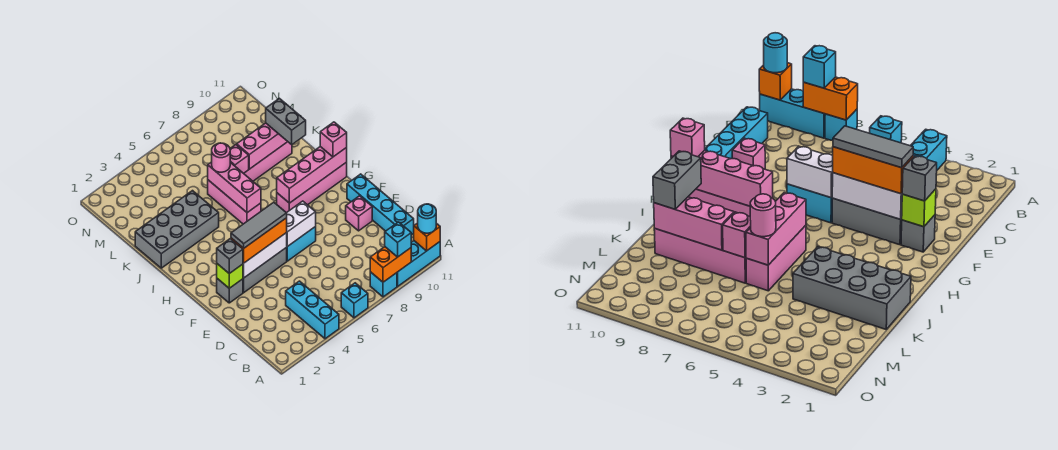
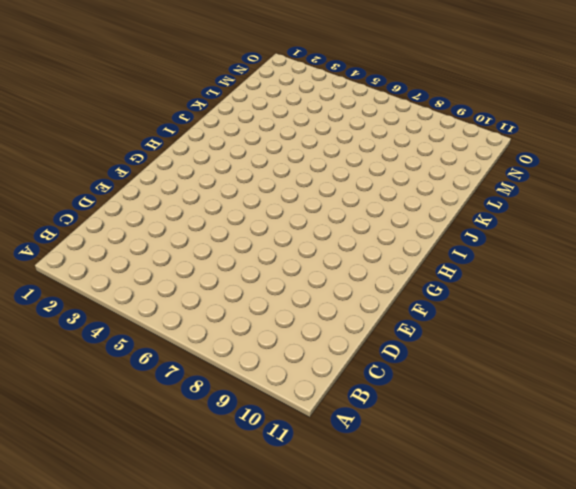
none -> cyan 1x3 brick [286,281,339,339]
none -> cyan 1x1 brick [341,283,368,318]
none -> cyan 1x1 brick [370,272,397,297]
none -> cyan 1x3 brick [397,241,440,286]

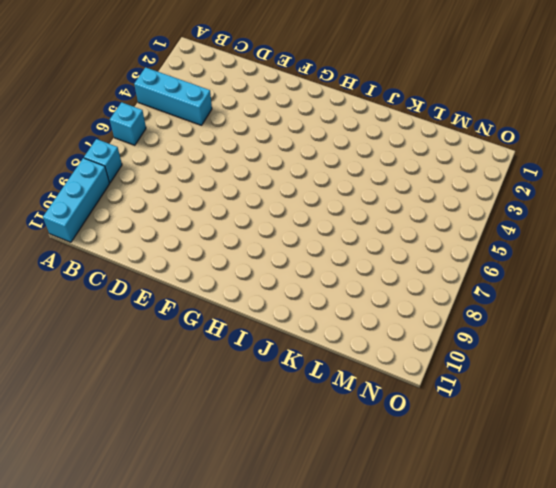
none -> cyan 1x4 brick [347,174,414,235]
none -> pink 1x1 brick [346,196,372,231]
none -> grey 1x1 brick [217,279,243,303]
none -> grey 1x3 brick [243,247,287,292]

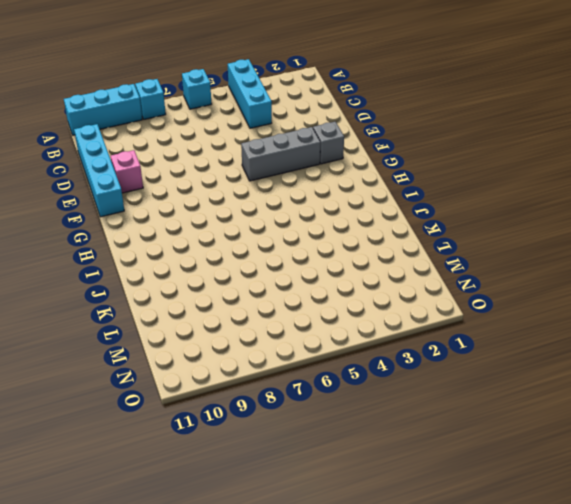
none -> cyan 1x2 brick [287,227,316,261]
none -> pink 1x4 brick [277,162,347,213]
none -> pink 1x3 brick [208,180,261,224]
none -> grey 2x4 brick [135,191,219,268]

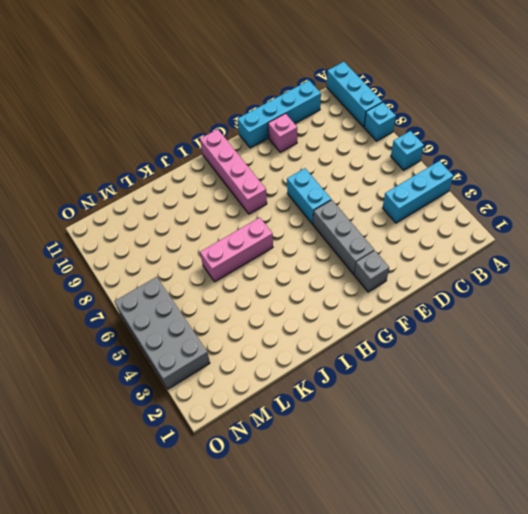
grey 2x4 brick [114,277,210,389] -> grey 2x4 brick moved to [135,191,219,268]
none -> pink 1x4 brick [244,142,292,181]
none -> orange 1x2 brick [370,247,411,282]
none -> orange 1x1 brick [414,223,440,251]
none -> lime 1x1 brick [217,264,243,288]

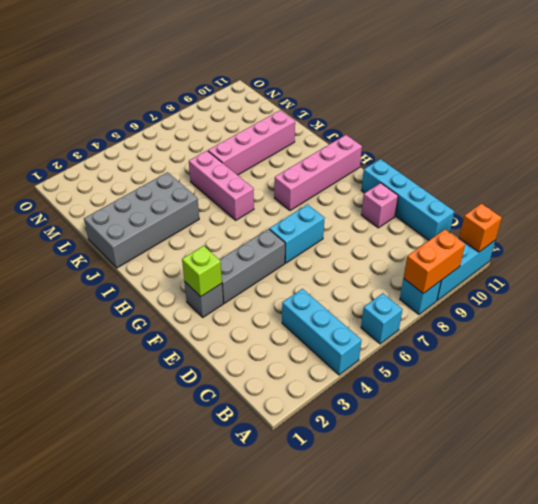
none -> white 1x3 brick [243,233,287,278]
none -> white 1x2 brick [286,201,316,247]
none -> pink 1x4 brick [277,147,347,203]
none -> pink 1x3 brick [208,162,261,213]

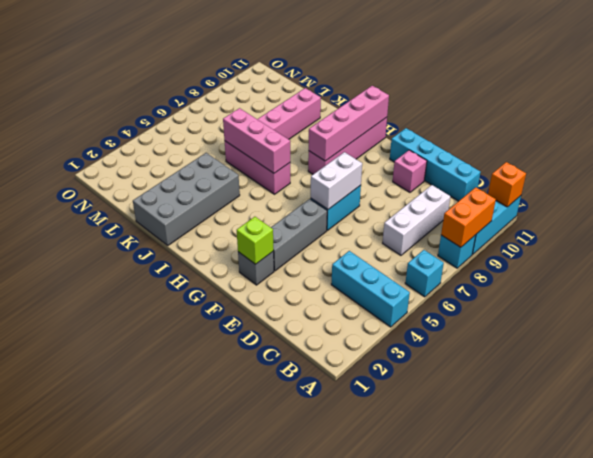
white 1x3 brick [383,185,451,255] -> white 1x3 brick moved to [243,233,287,278]
none -> pink 1x1 brick [230,145,249,173]
none -> pink 1x3 brick [237,123,288,169]
none -> cyan 1x1 brick [385,222,411,257]
none -> cyan 1x1 round brick [418,204,436,233]

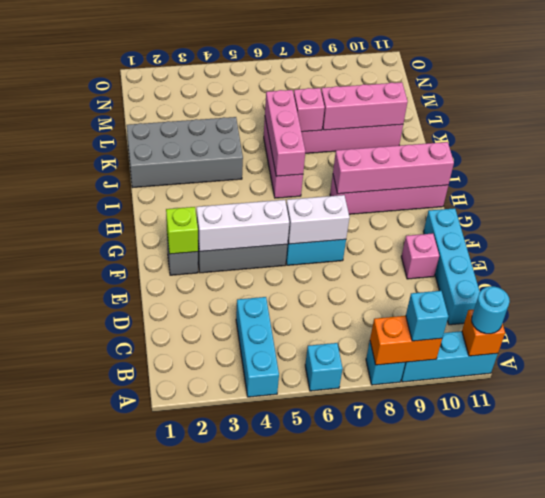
none -> grey 1x1 brick [217,239,243,274]
none -> orange 1x3 brick [231,218,287,263]
none -> pink 1x1 brick [320,122,347,157]
none -> grey 1x2 brick [266,98,306,145]

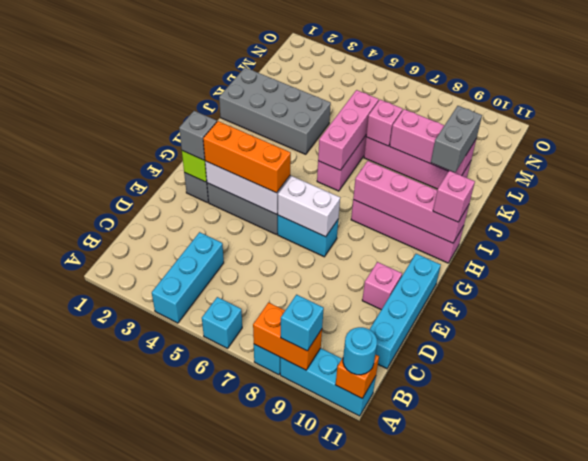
none -> pink 1x1 round brick [212,143,230,172]
none -> grey 1x3 tile [231,202,287,248]

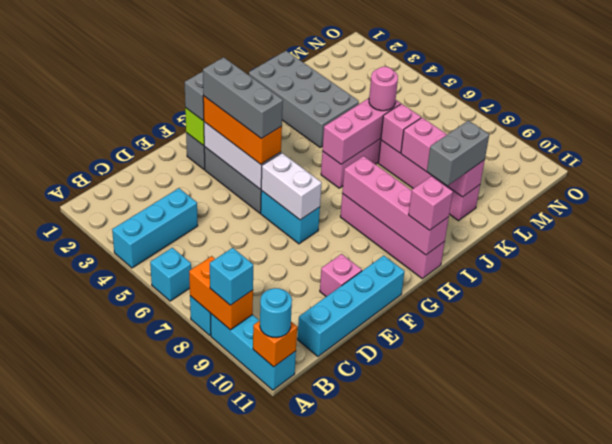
grey 1x3 brick [203,57,283,139] -> grey 1x3 tile [231,202,287,248]

